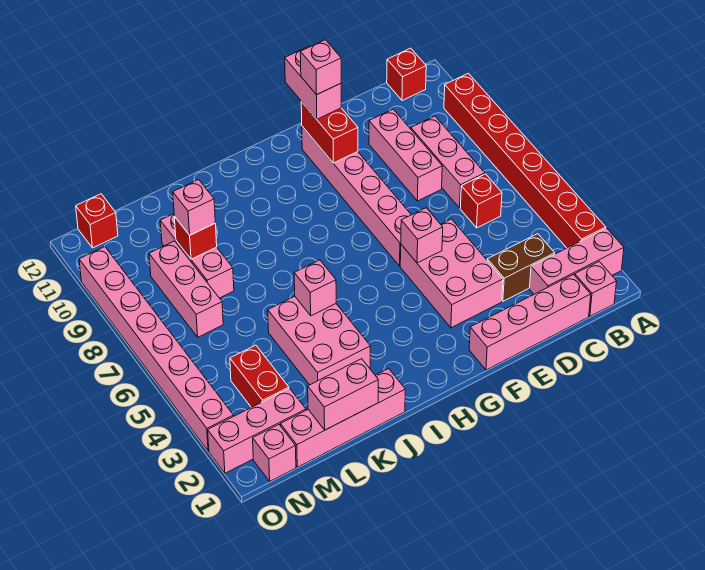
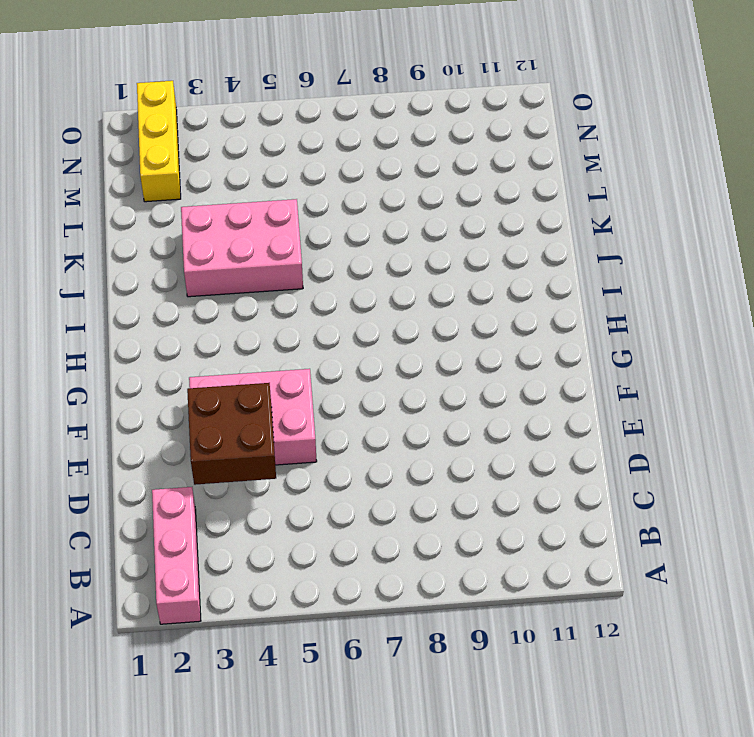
brown 2x2 brick [187,383,276,485] -> none
yellow 1x3 brick [137,81,181,202] -> pink 1x3 brick [208,388,306,473]
none -> red 1x8 brick [444,73,606,248]
none -> pink 1x1 brick [575,262,617,316]
none -> red 1x1 brick [387,48,426,101]

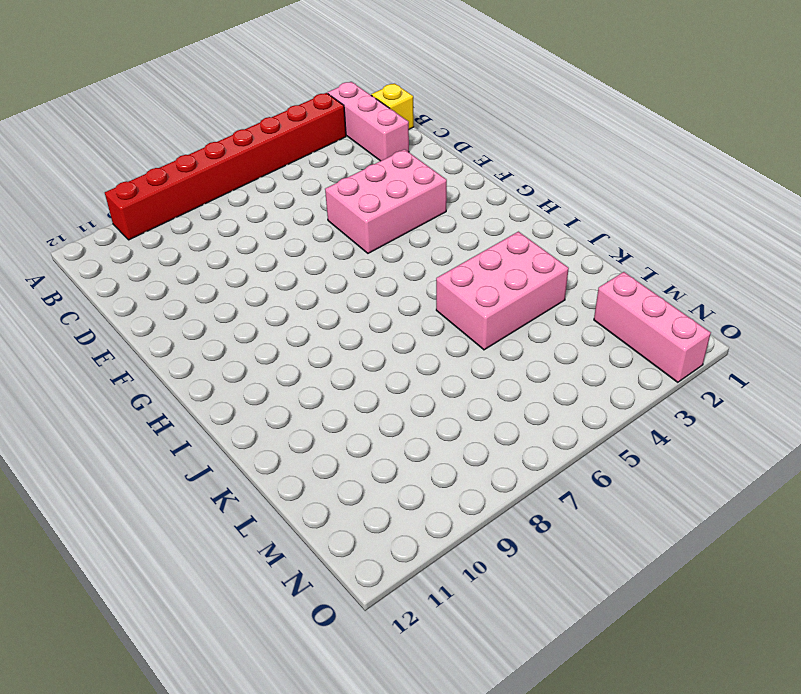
yellow 1x1 brick [371,83,414,129] -> pink 1x1 brick [575,262,617,316]
none -> red 1x1 brick [387,48,426,101]
none -> pink 1x4 brick [469,275,591,370]
none -> brown 1x2 brick [487,234,555,301]

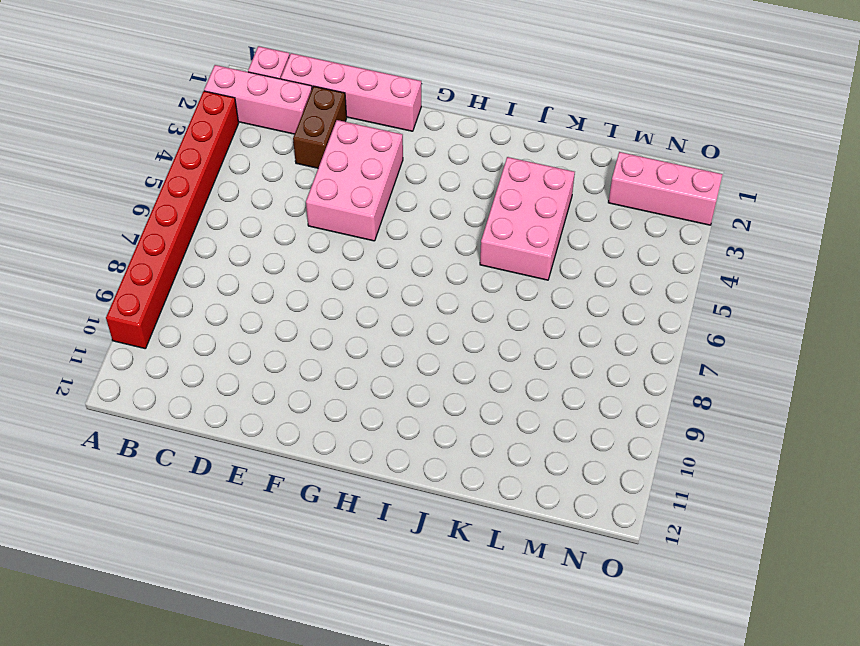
brown 1x2 brick [293,86,347,168] -> brown 1x2 brick turned to [487,234,555,301]
none -> red 1x1 brick [387,48,426,101]
none -> red 1x1 brick [460,174,502,228]
none -> pink 1x3 brick [411,116,485,208]

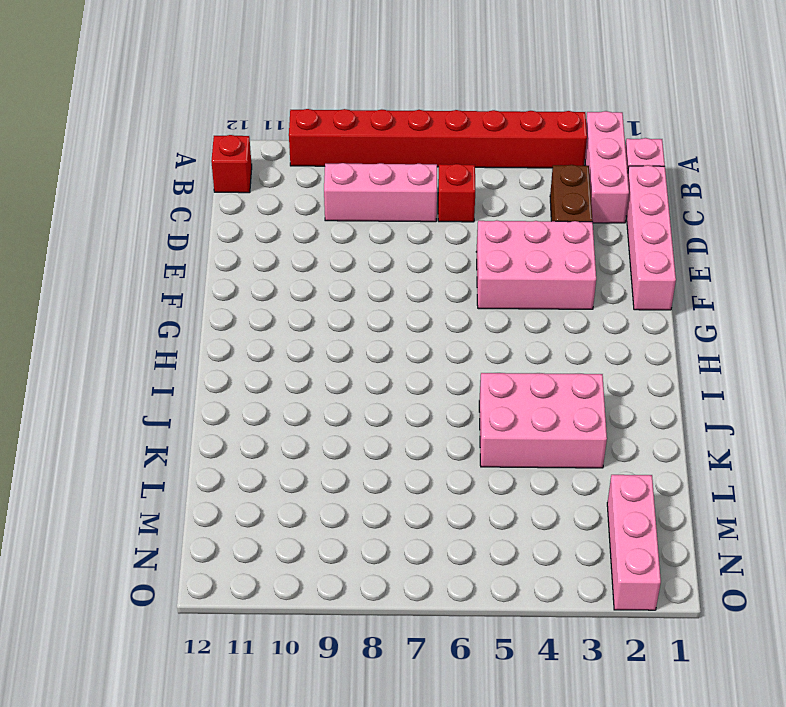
none -> pink 1x3 brick [369,109,442,201]
none -> pink 1x6 brick [302,126,411,266]
none -> pink 1x4 brick [280,369,405,467]

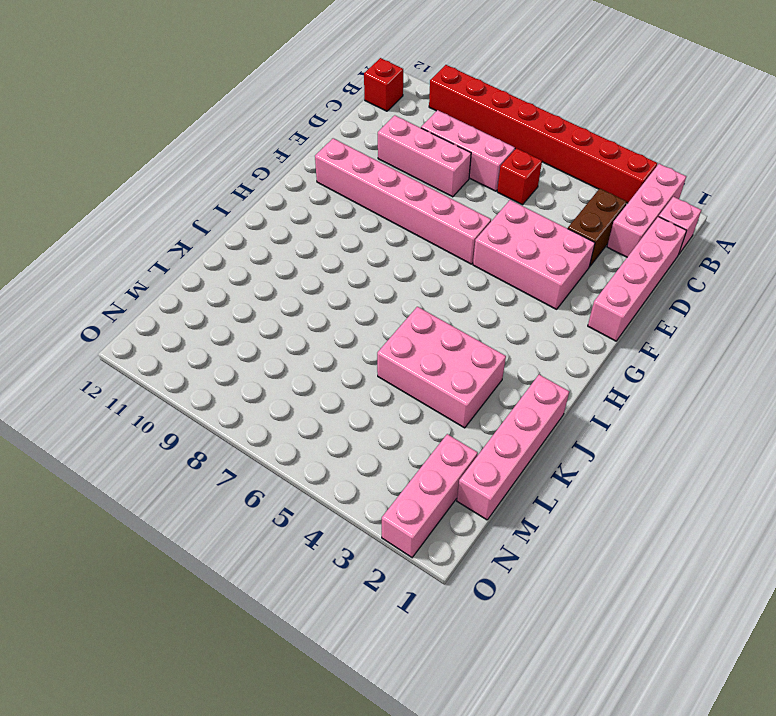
none -> pink 1x3 brick [160,214,234,298]
none -> red 1x2 brick [230,345,289,407]
none -> pink 1x3 brick [149,241,223,337]

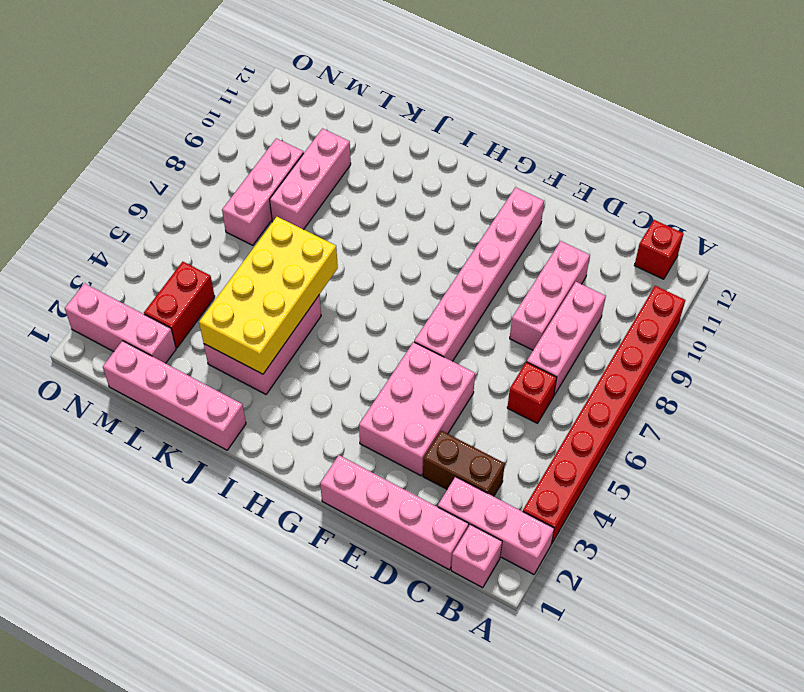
yellow 2x4 brick [199,217,338,374] -> pink 1x1 brick [294,260,336,316]
none -> pink 1x1 brick [253,425,296,481]
none -> red 1x1 brick [76,194,118,248]
none -> pink 1x8 brick [79,247,234,451]

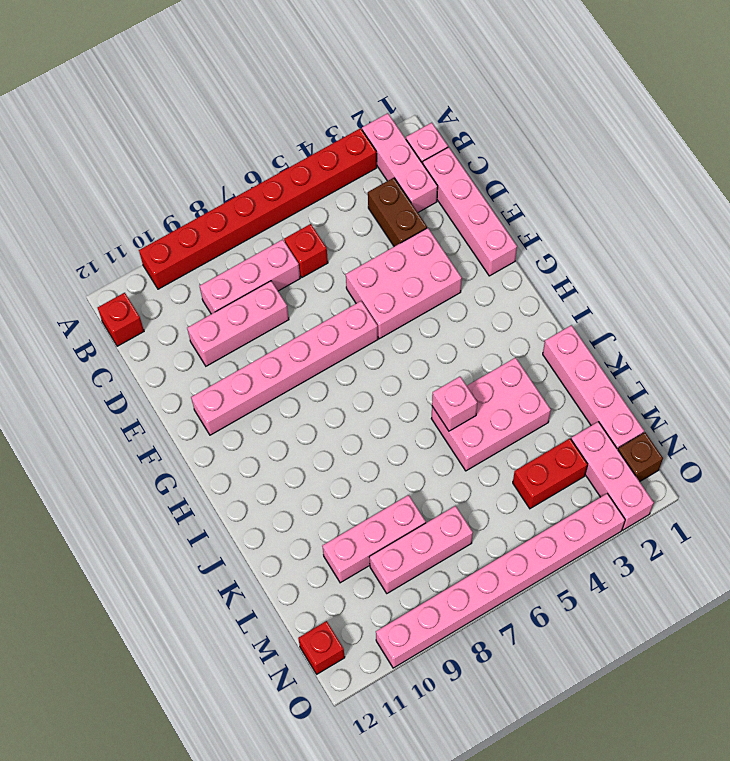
brown 1x1 brick [618,432,663,482] -> pink 1x1 brick [253,425,296,481]
none -> pink 1x1 brick [401,208,443,263]
none -> red 1x2 brick [301,102,358,163]
none -> pink 1x2 brick [308,359,378,430]

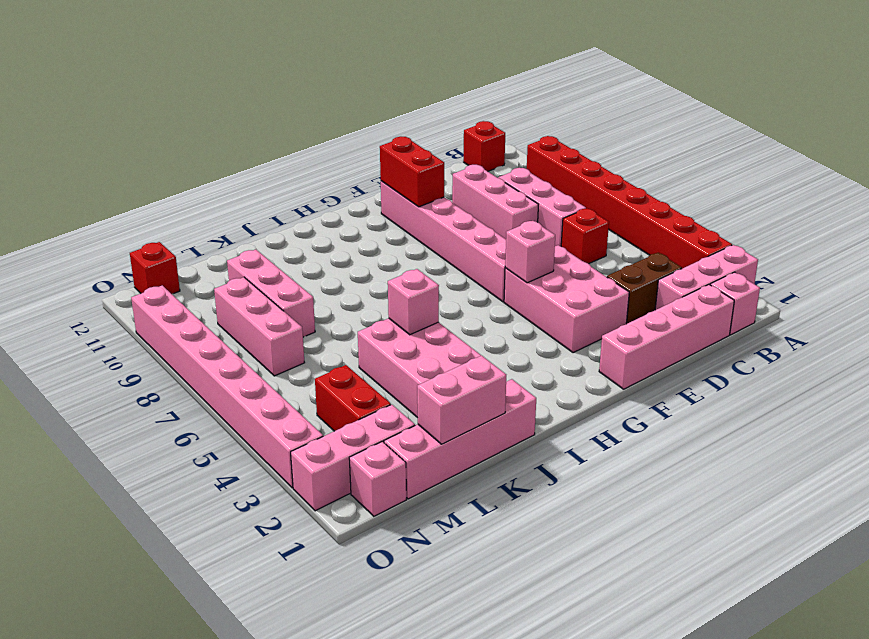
none -> red 1x1 brick [174,217,217,259]
none -> pink 1x2 brick [285,46,341,119]
none -> pink 1x1 brick [173,180,215,235]

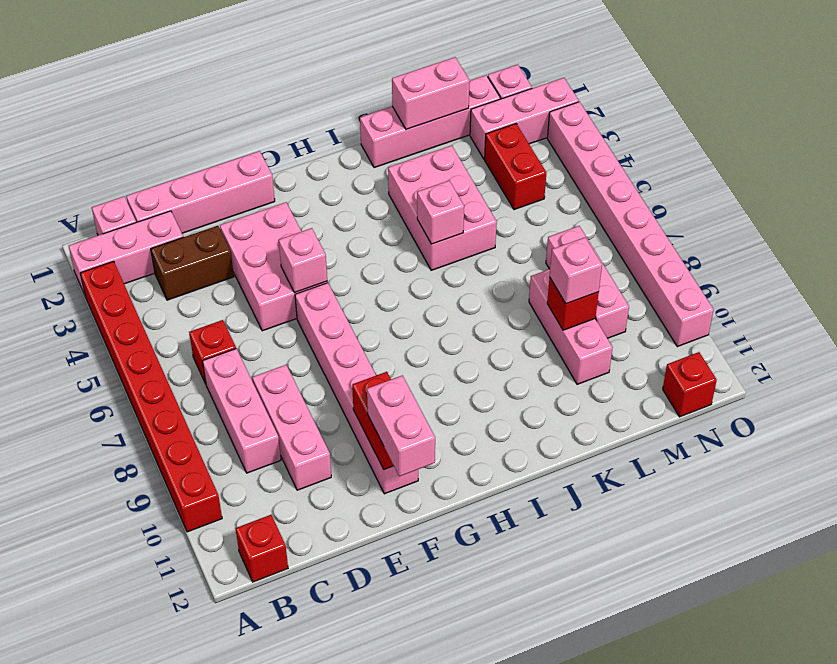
none -> pink 1x1 brick [300,40,341,95]

